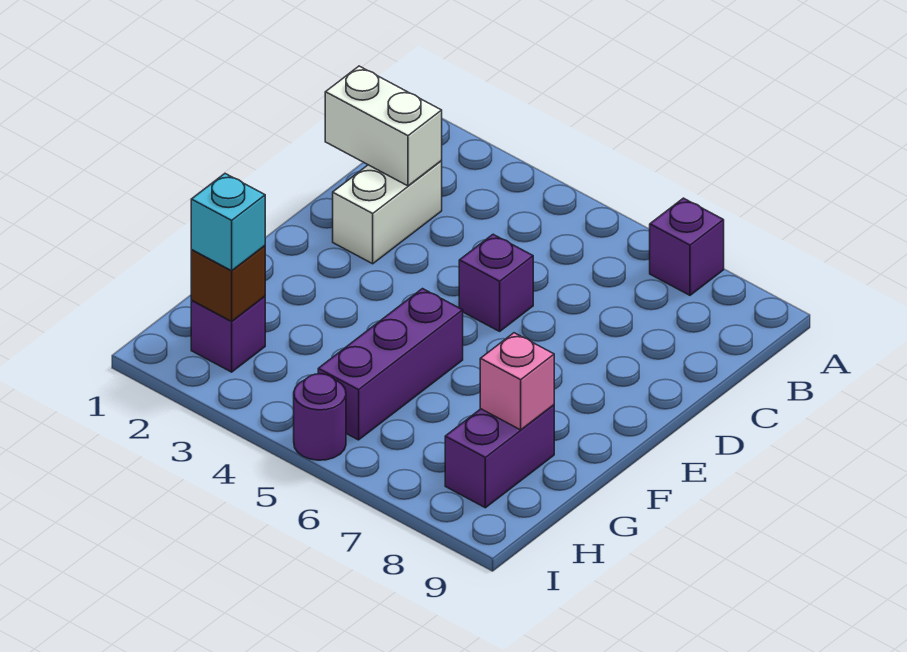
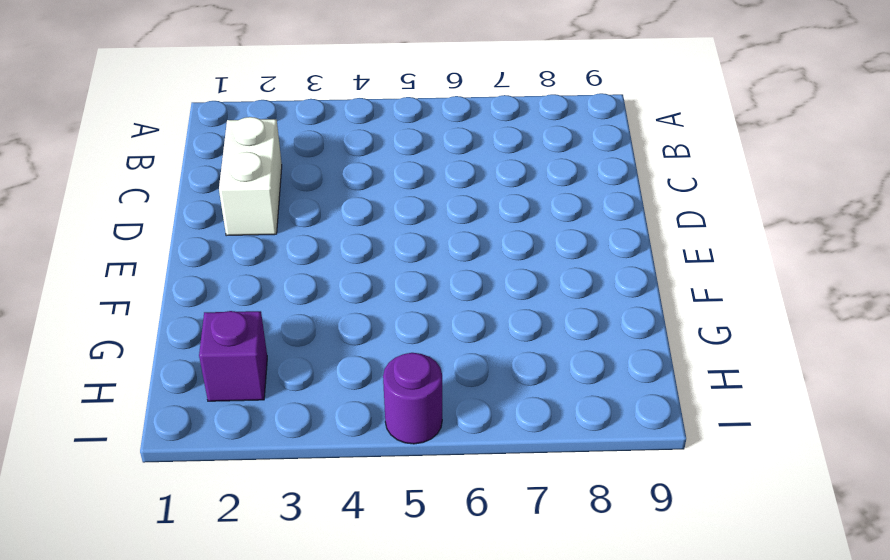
none -> purple 1x1 brick [650,198,724,295]
none -> purple 1x1 brick [459,234,533,331]

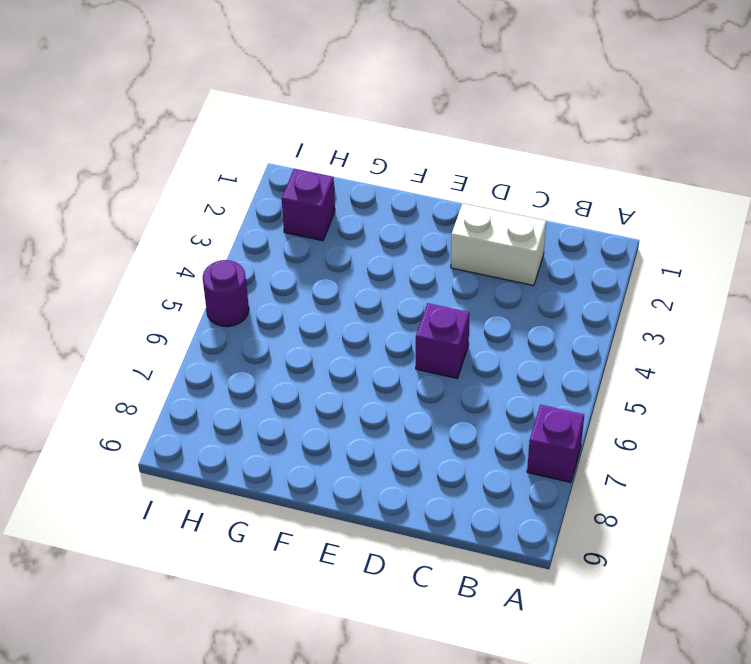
none -> purple 1x3 brick [318,289,463,440]
none -> purple 1x2 brick [445,405,554,508]

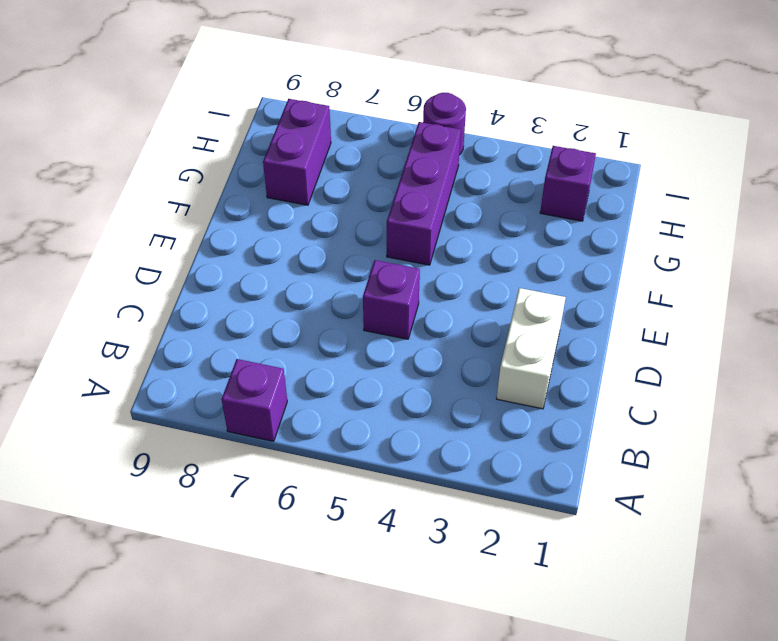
none -> white 1x2 brick [325,66,442,186]
none -> pink 1x1 brick [480,333,554,430]

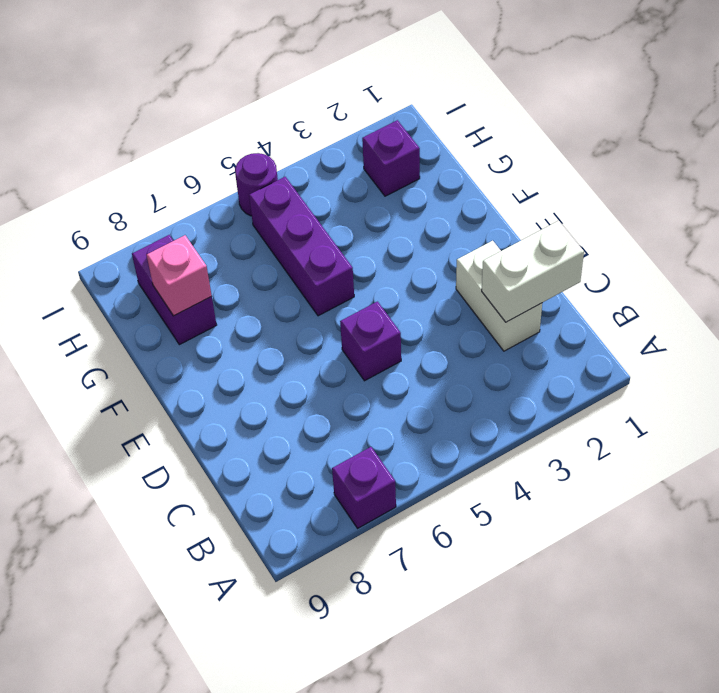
none -> brown 1x1 brick [191,246,265,321]
none -> cyan 1x1 brick [191,174,265,271]

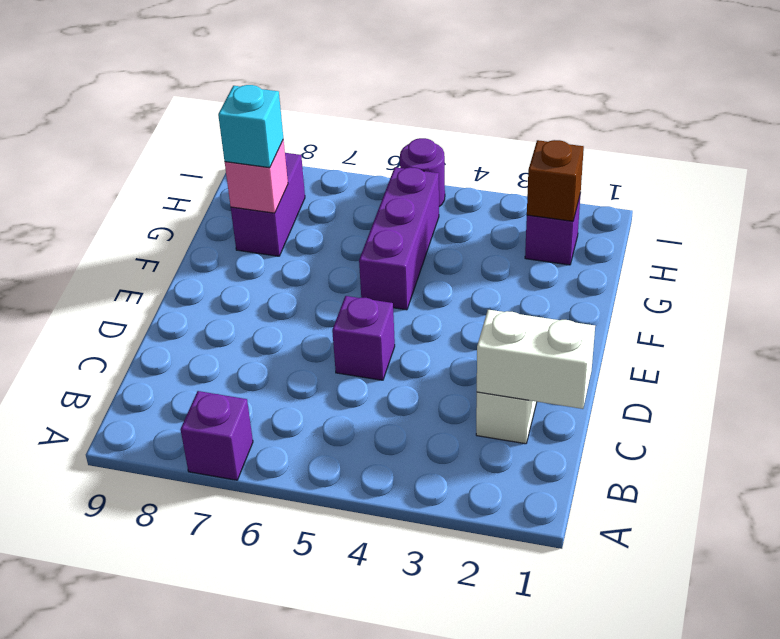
cyan 1x1 brick [218,85,283,168] -> cyan 1x1 brick moved to [191,174,265,271]

